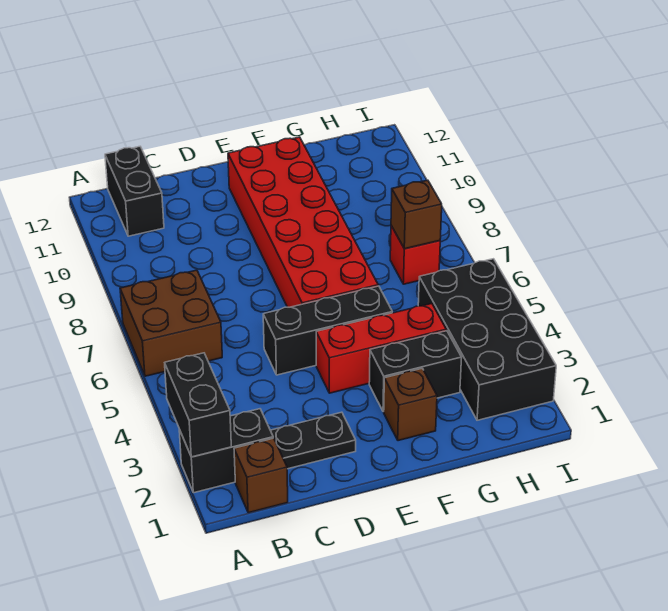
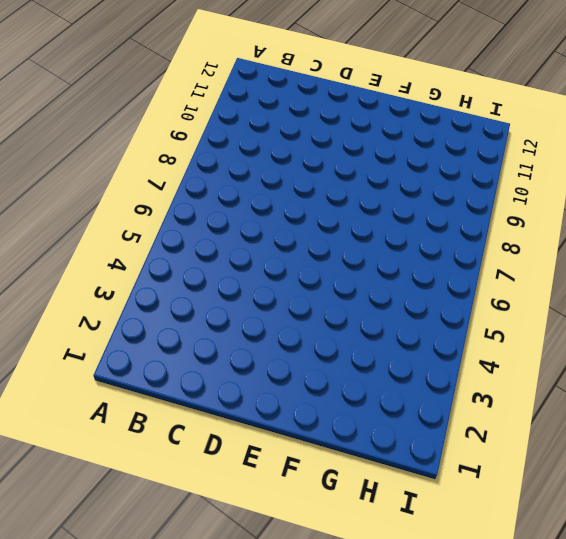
none -> black 1x2 brick [179,409,273,493]
none -> brown 2x2 brick [120,270,222,376]
none -> brown 1x1 brick [234,438,288,513]

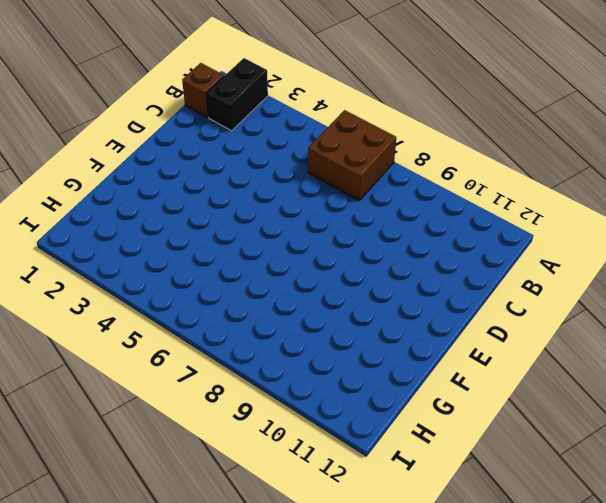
none -> black 1x2 brick [105,147,164,236]
none -> black 1x2 plate [270,412,356,469]
none -> black 1x3 brick [263,286,392,375]

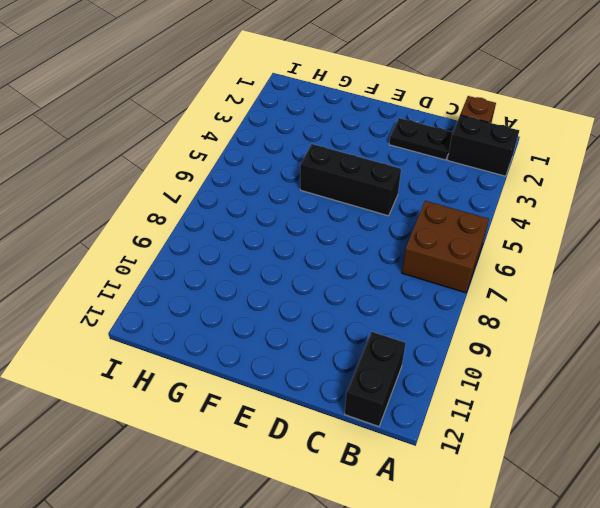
none -> red 1x3 brick [316,304,446,393]
none -> red 2x6 brick [228,137,378,307]
none -> brown 1x1 brick [384,368,437,441]

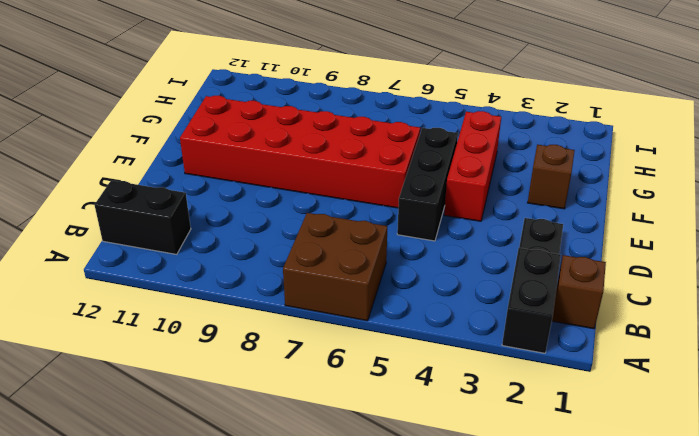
none -> black 1x2 brick [369,331,462,412]
none -> black 2x4 brick [418,259,556,420]
none -> red 1x1 brick [390,226,440,284]

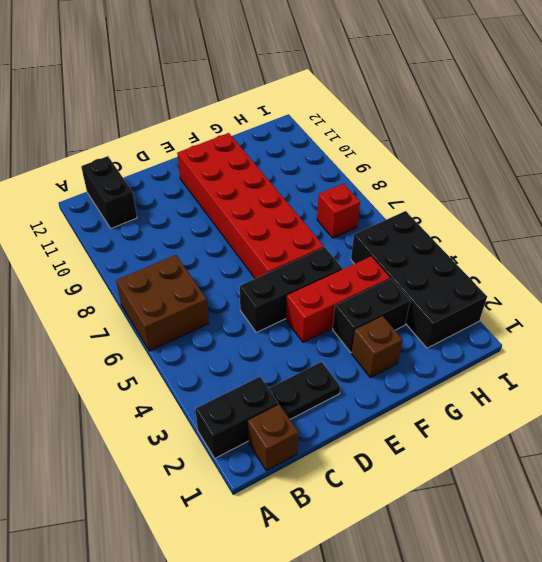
none -> black 1x2 brick [165,353,231,457]
none -> brown 1x1 brick [391,180,442,249]

